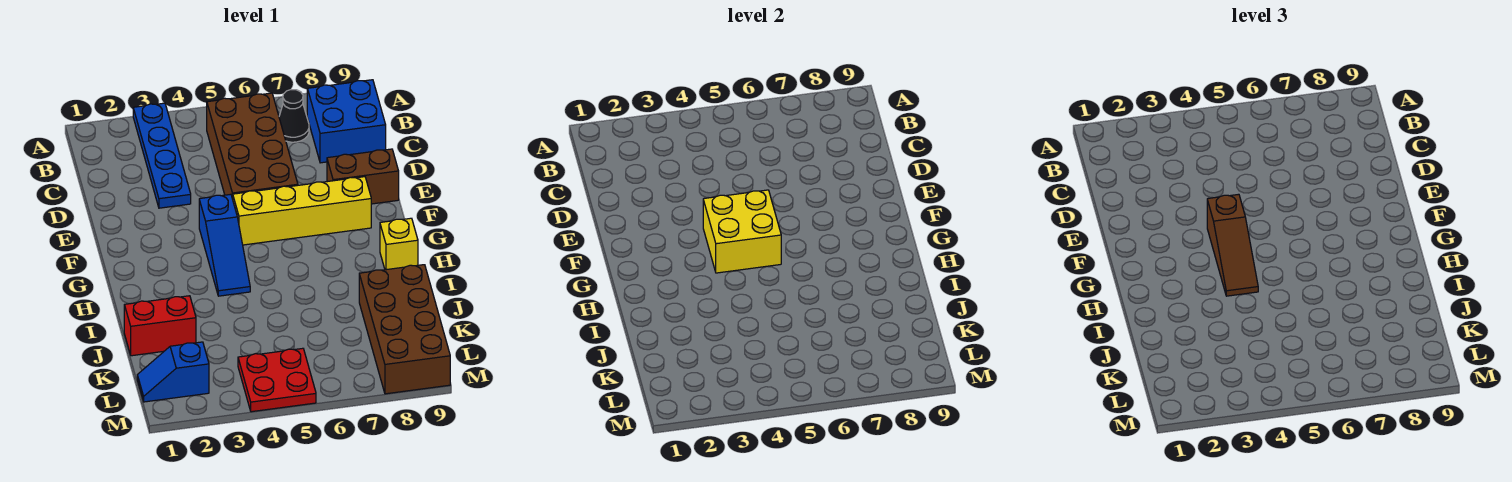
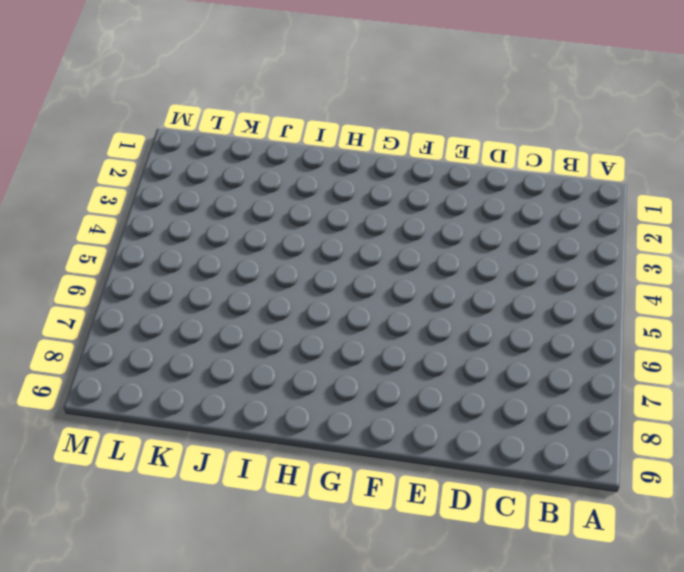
none -> blue 1x4 plate [133,103,191,208]
none -> brown 2x4 brick [207,93,298,199]
none -> black 1x1 cone [279,90,309,142]

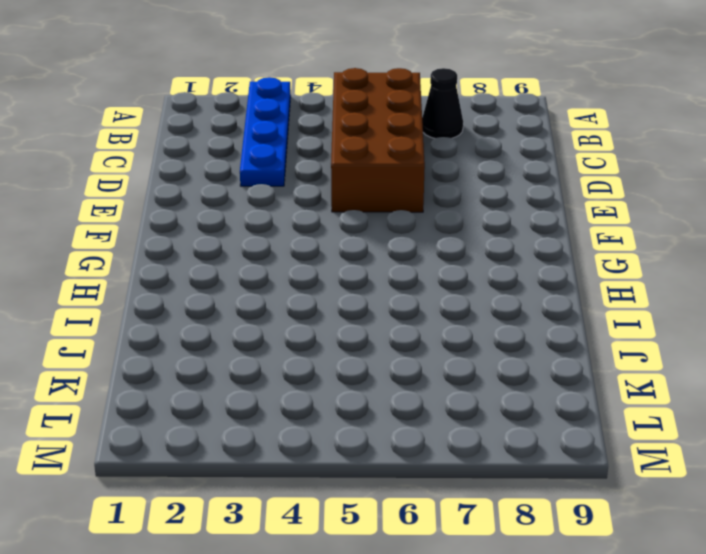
none -> blue 2x2 brick [307,80,386,163]
none -> brown 1x2 brick [327,149,399,204]
none -> blue 1x3 slope [199,194,250,296]

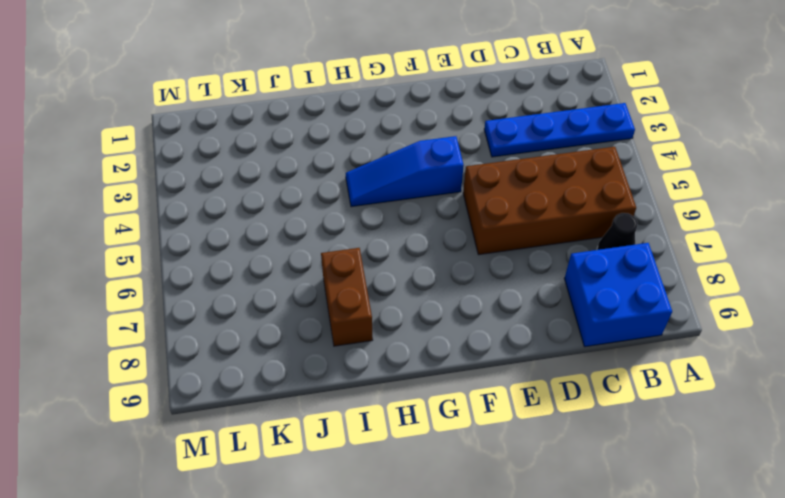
brown 1x2 brick [321,248,373,346] -> brown 1x2 brick moved to [327,149,399,204]
none -> yellow 1x4 brick [233,177,371,245]
none -> yellow 1x1 brick [380,218,418,270]
none -> red 1x2 brick [124,296,196,356]

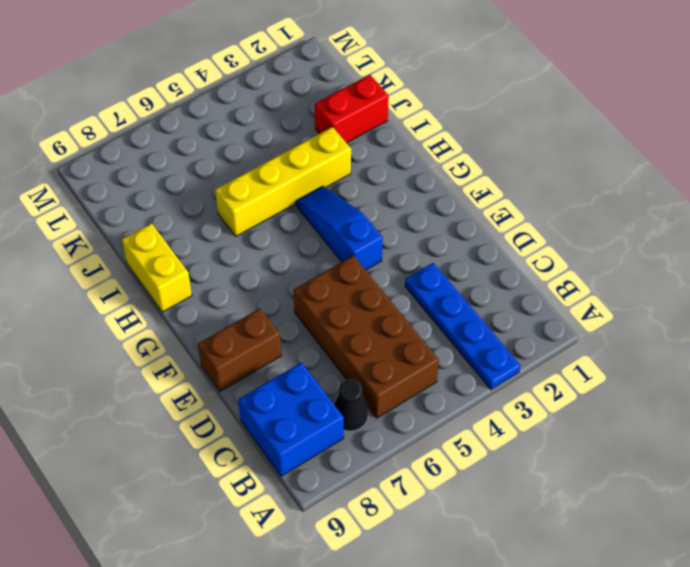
yellow 1x2 brick [122,223,192,312] -> yellow 1x1 brick [380,218,418,270]
yellow 1x4 brick [215,127,351,236] -> yellow 1x4 brick moved to [233,177,371,245]
none -> brown 2x4 brick [359,265,450,394]
none -> blue 1x2 slope [137,342,209,402]
none -> red 2x2 plate [238,348,316,412]

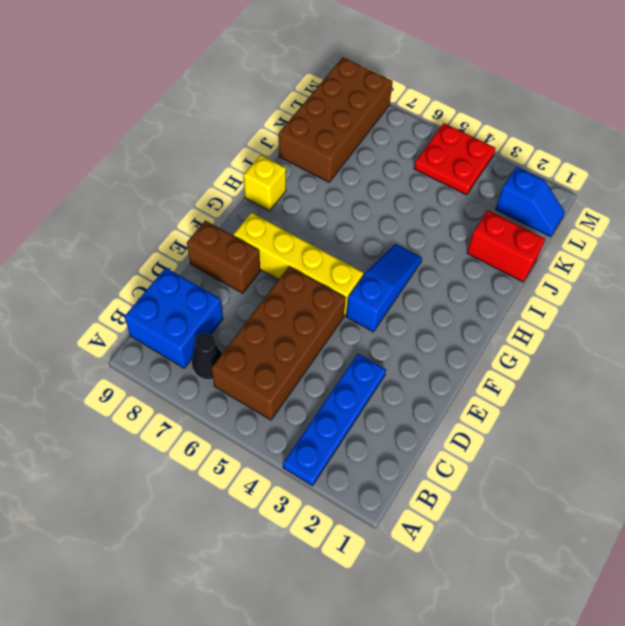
none -> yellow 2x2 brick [703,190,781,273]
none -> brown 1x3 slope [1207,194,1258,296]

